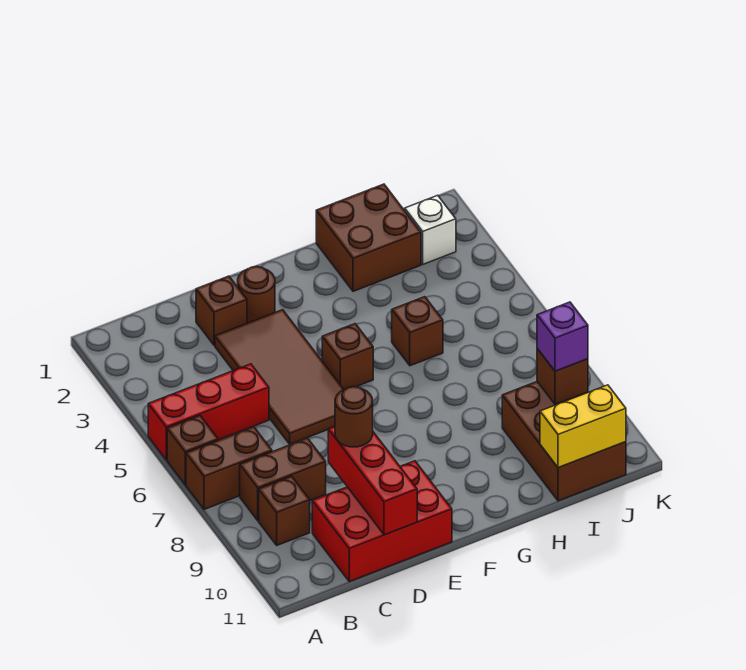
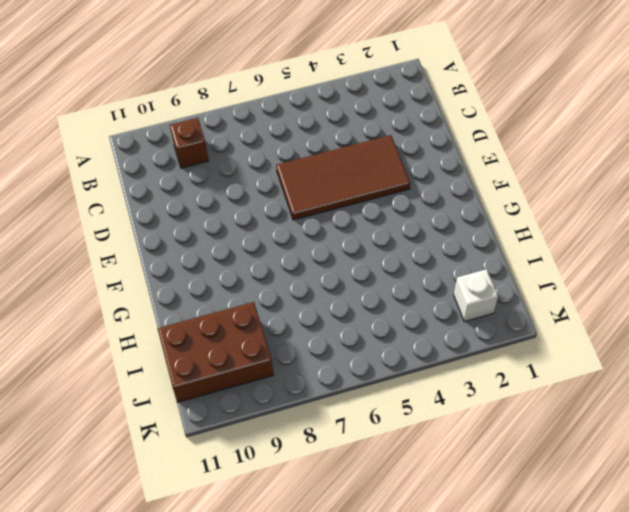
none -> red 1x3 brick [148,364,269,460]
none -> brown 1x1 brick [167,416,218,485]
none -> brown 1x2 brick [186,427,272,509]

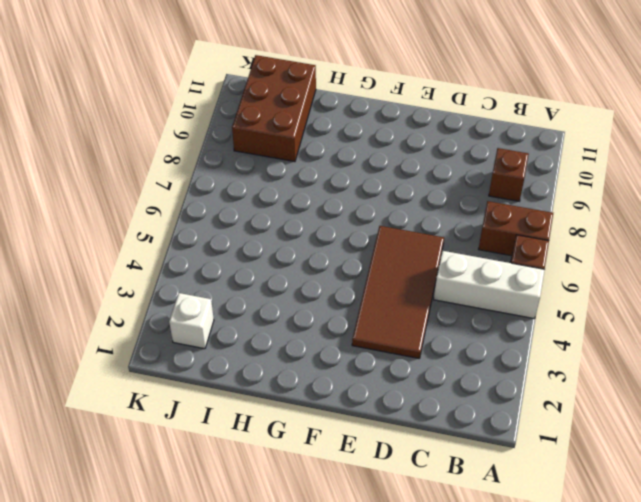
white 1x3 brick [434,251,545,319] -> red 1x3 brick [148,364,269,460]
none -> brown 1x2 brick [240,438,326,521]
none -> red 2x3 brick [312,461,452,582]
none -> brown 1x1 brick [196,276,247,345]

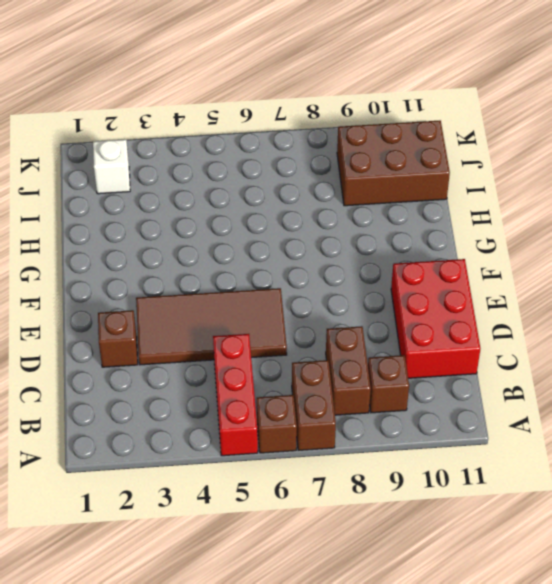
none -> brown 1x1 round brick [238,266,275,323]
none -> brown 1x1 brick [322,324,373,389]
none -> brown 2x2 brick [316,184,421,291]

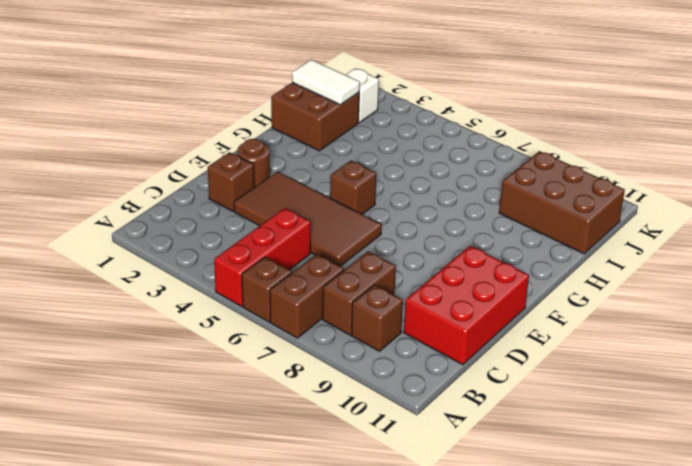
white 1x2 tile [292,60,360,105] -> none
none -> brown 1x1 brick [392,297,443,366]
none -> red 1x3 brick [328,426,417,535]
none -> yellow 1x2 brick [540,385,626,468]

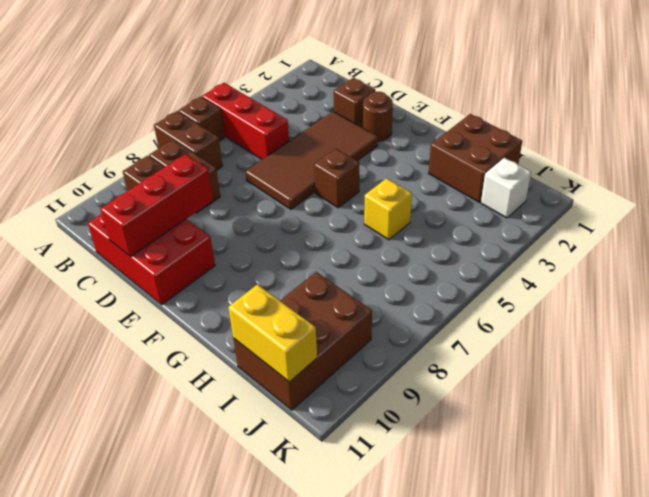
yellow 1x1 brick [364,178,412,240] -> brown 1x1 brick [392,297,443,366]
none -> brown 1x1 brick [537,348,588,405]
none -> brown 1x1 round brick [335,387,373,447]
none -> purple 1x1 brick [537,302,588,371]

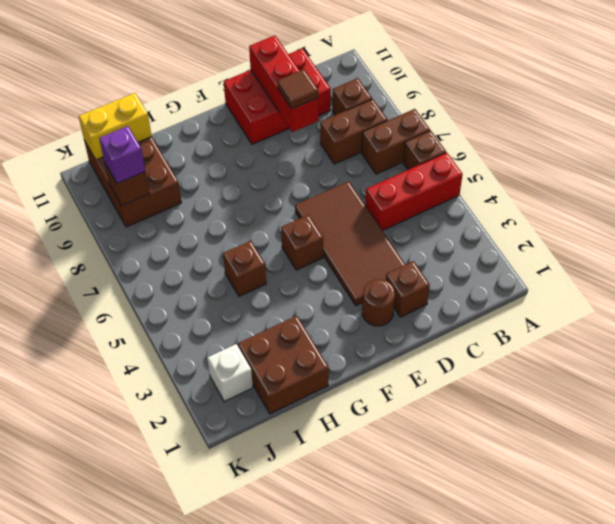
brown 1x1 tile [277,69,318,109] -> brown 1x1 round brick [335,387,373,447]

